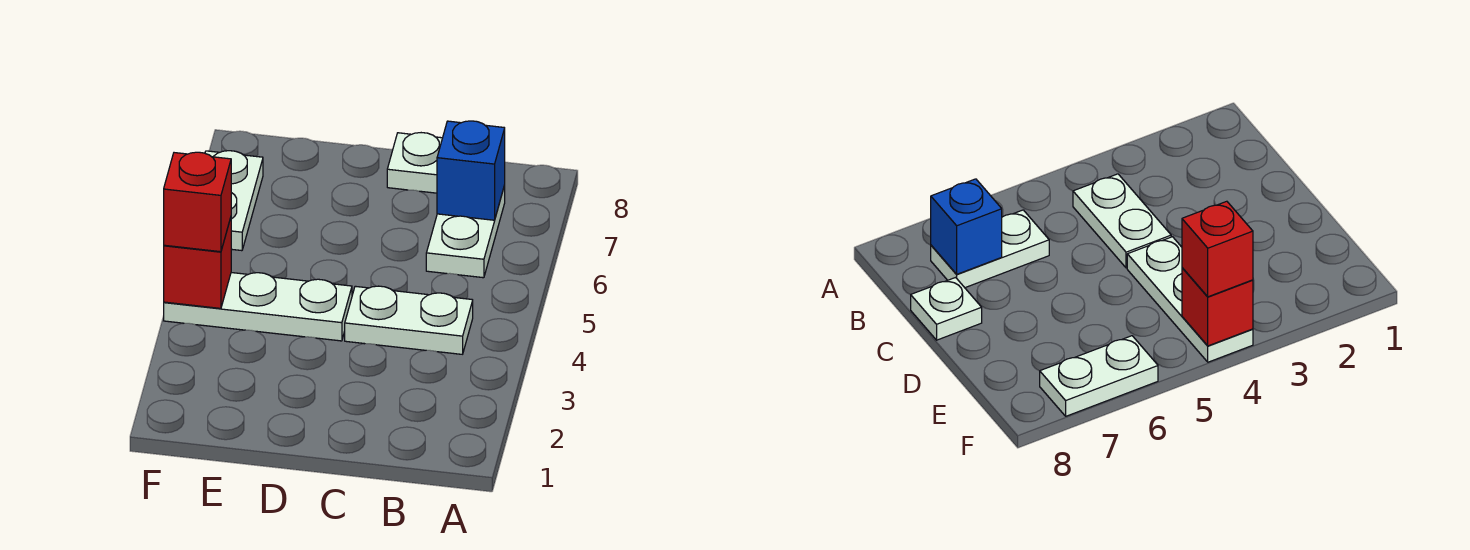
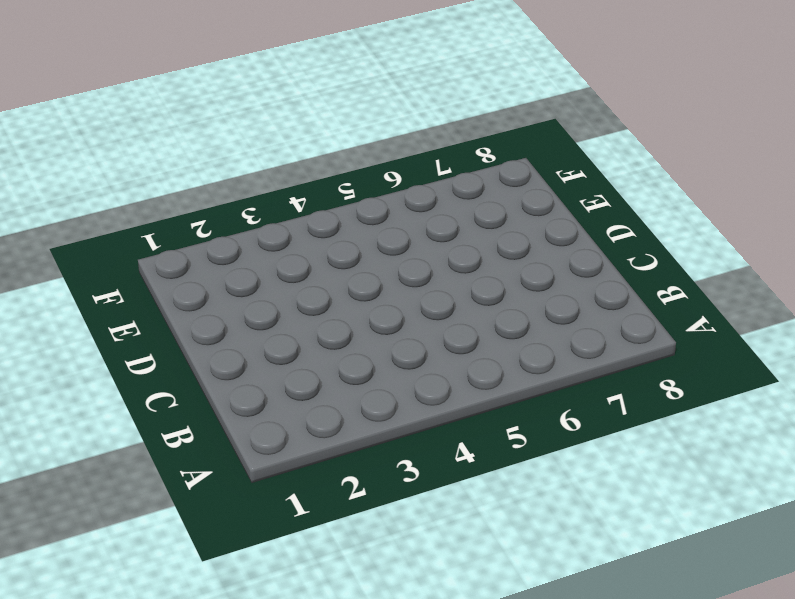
none -> white 1x2 plate [345,286,473,354]
none -> white 1x2 plate [426,186,505,278]

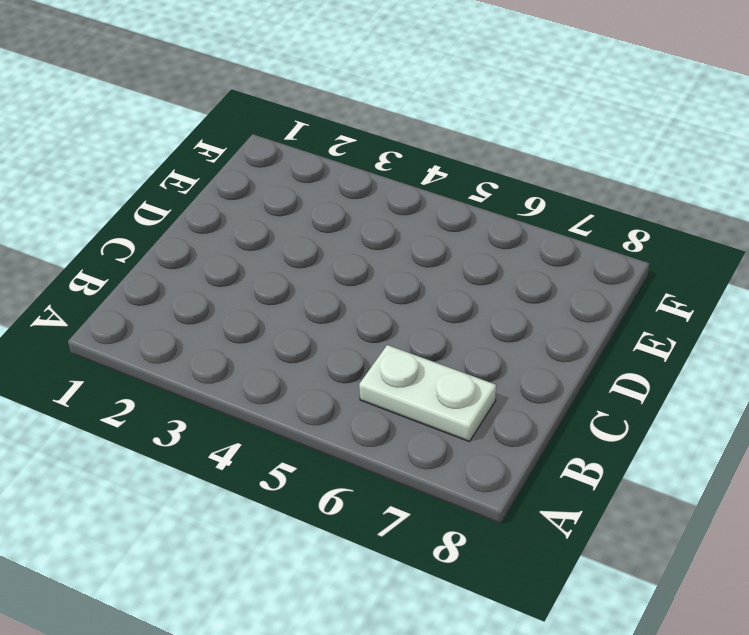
none -> white 1x2 plate [345,286,473,354]
none -> white 1x1 plate [387,133,442,193]

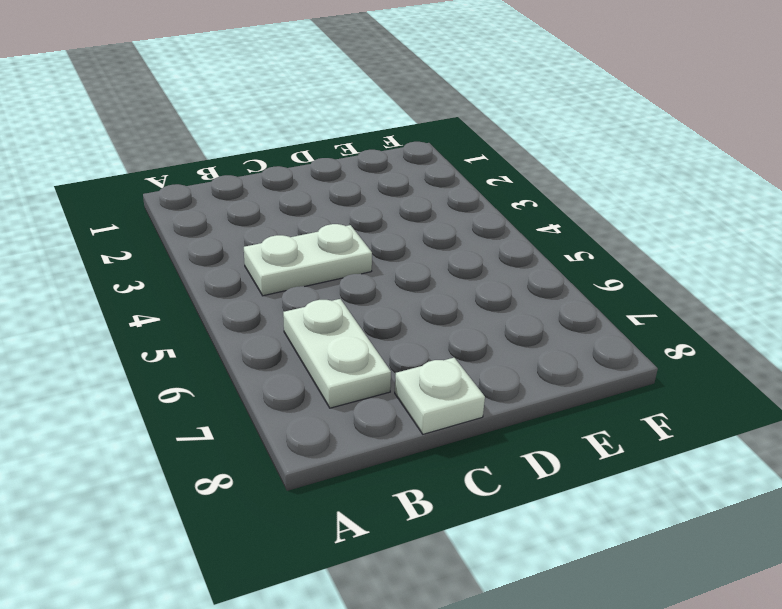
none -> white 1x3 plate [164,273,352,341]
none -> white 1x2 plate [205,151,263,251]

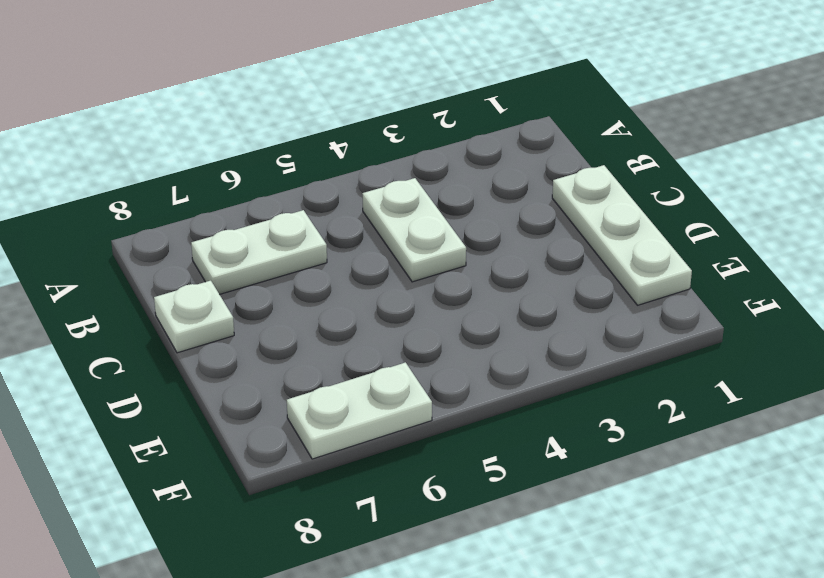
white 1x3 plate [552,165,692,305] -> white 1x3 plate moved to [164,273,352,341]
none -> blue 1x1 brick [437,121,505,220]
none -> red 1x1 brick [164,218,231,308]

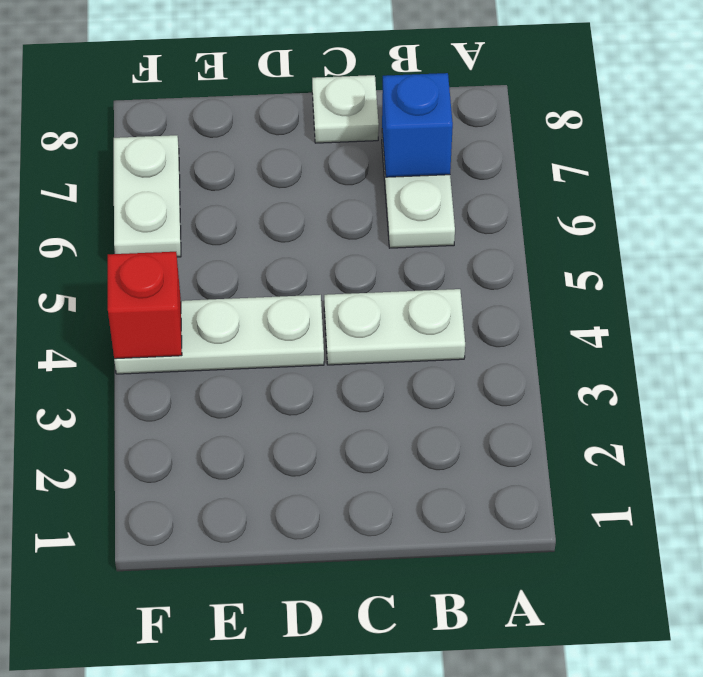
none -> red 1x1 brick [164,152,231,252]

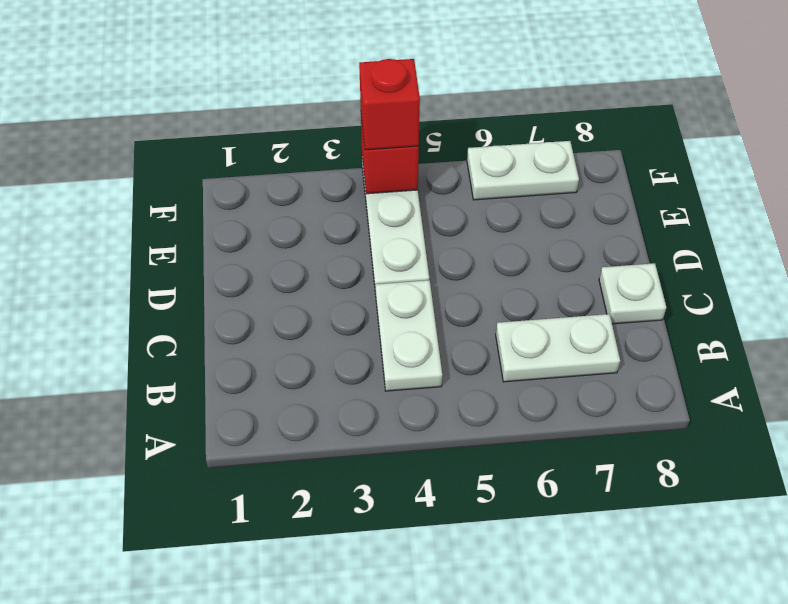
none -> blue 1x1 brick [437,121,505,220]

